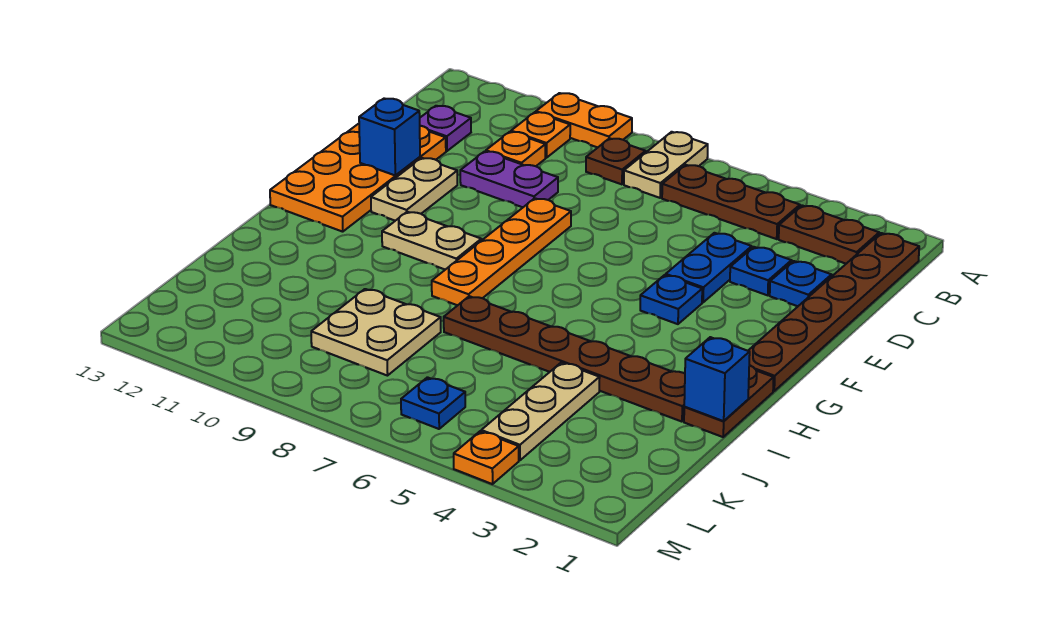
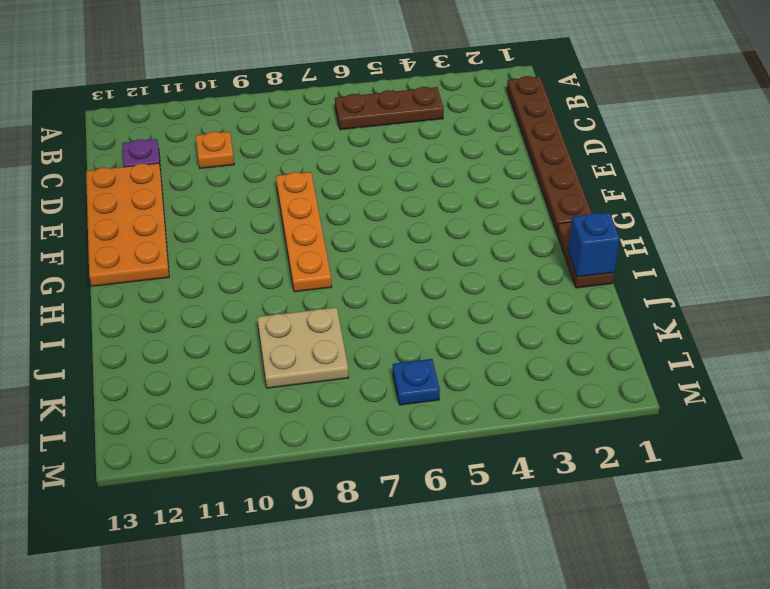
none -> tan 1x2 plate [624,132,708,198]
none -> orange 1x2 plate [536,93,632,147]
none -> brown 1x2 plate [779,205,879,264]

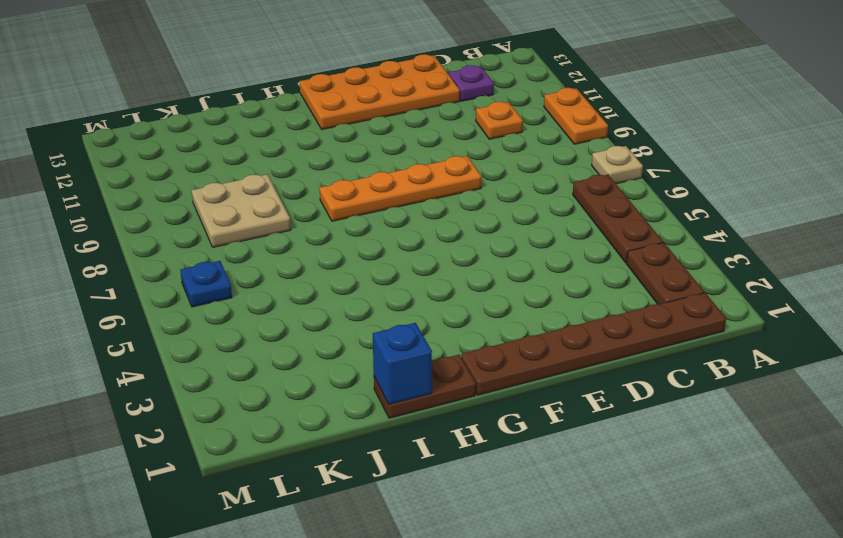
tan 1x1 plate [592,146,643,184] -> tan 1x2 plate [624,132,708,198]
none -> brown 1x1 plate [586,138,646,184]
none -> orange 1x1 plate [511,112,570,158]
none -> blue 1x1 plate [770,261,832,306]

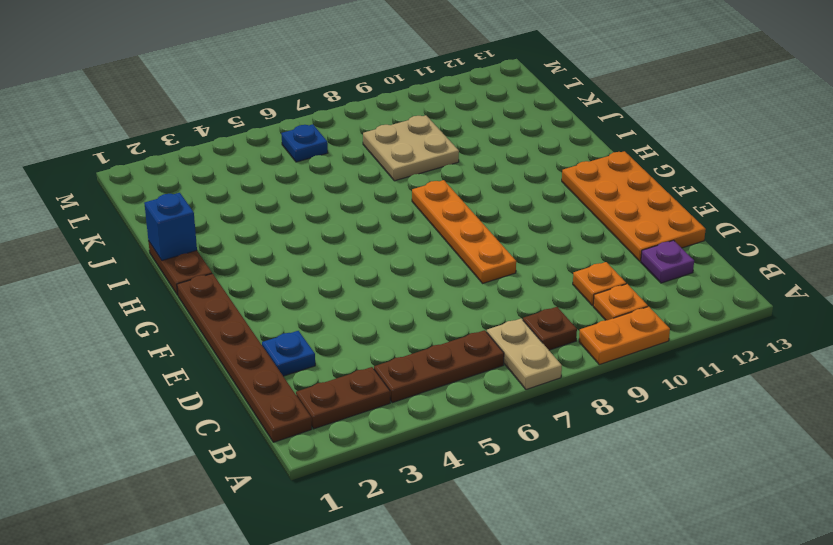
none -> blue 1x1 plate [730,247,792,295]
none -> blue 1x2 plate [666,233,752,302]
none -> purple 1x2 plate [460,151,558,207]

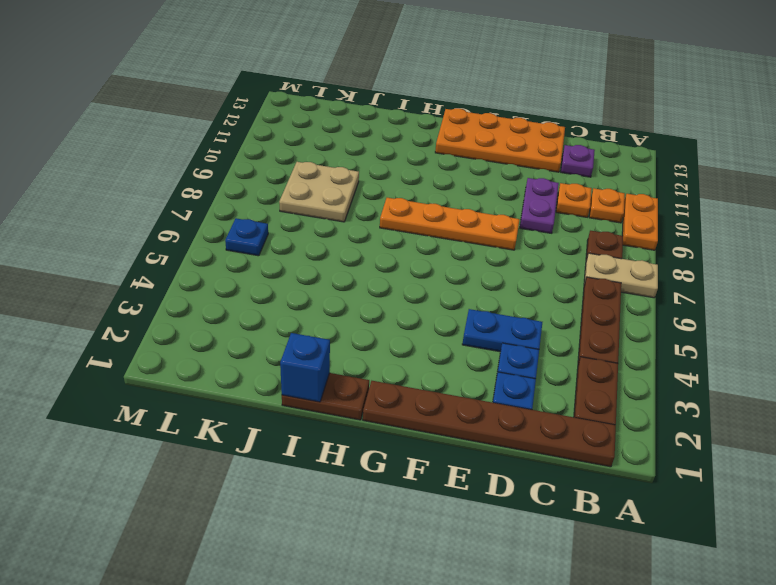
none -> tan 1x2 plate [371,158,457,221]
none -> blue 1x1 plate [640,275,702,324]
none -> tan 1x2 plate [382,212,481,270]

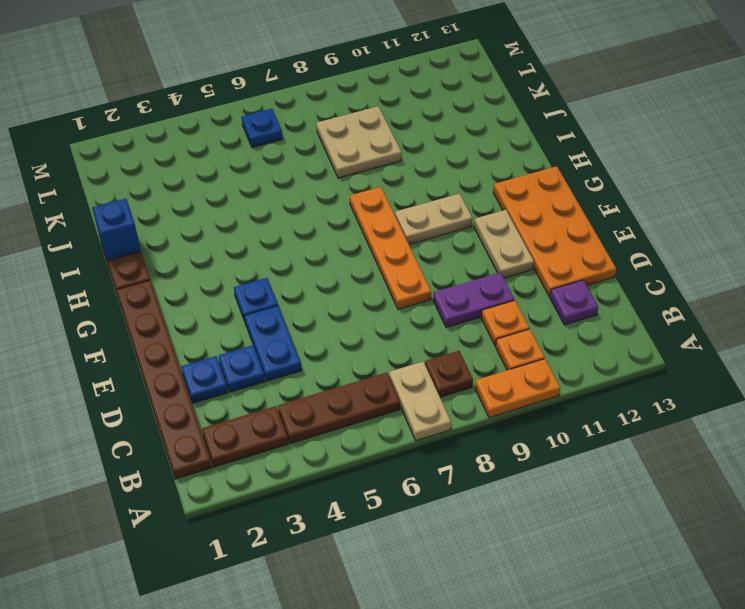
none -> brown 1x6 plate [444,296,685,422]
none -> tan 1x3 plate [481,363,600,460]
none -> orange 1x1 plate [454,431,519,484]

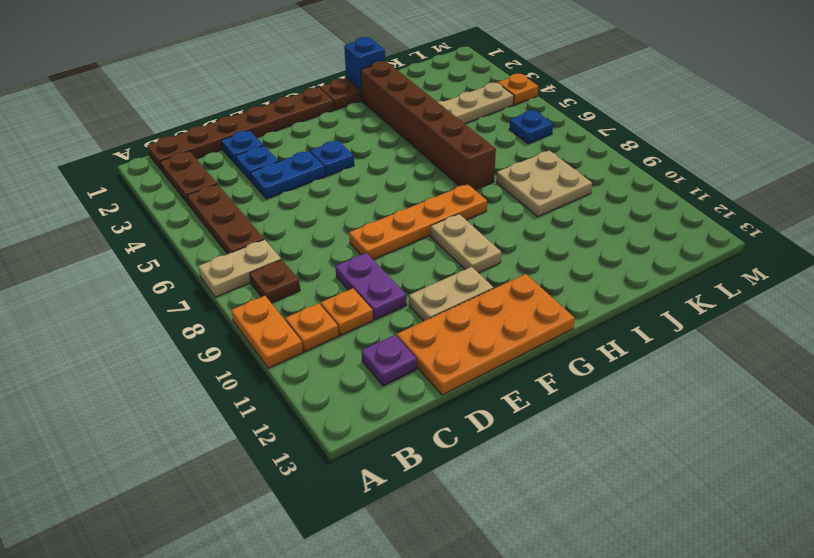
brown 1x6 brick [361,61,496,190] -> brown 1x6 plate [444,296,685,422]
none -> blue 1x1 brick [359,98,420,176]

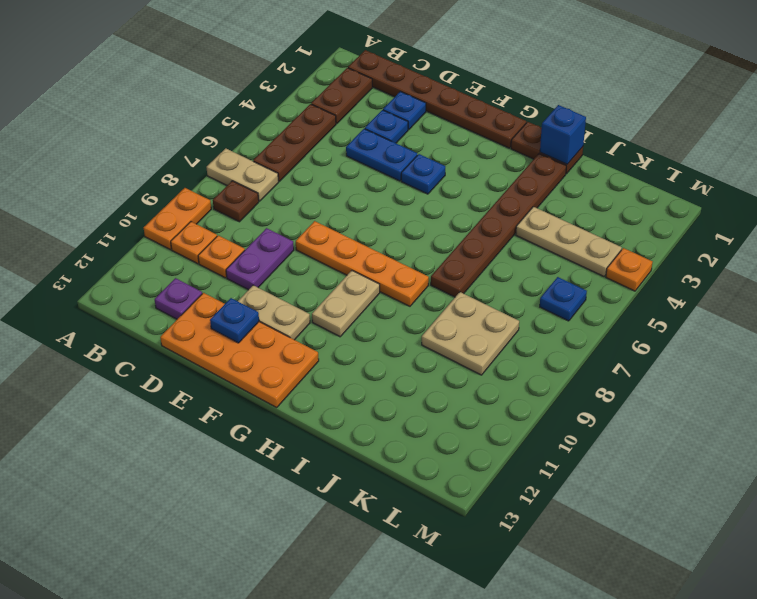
blue 1x1 plate [210,298,259,343] -> blue 1x1 brick [359,98,420,176]

